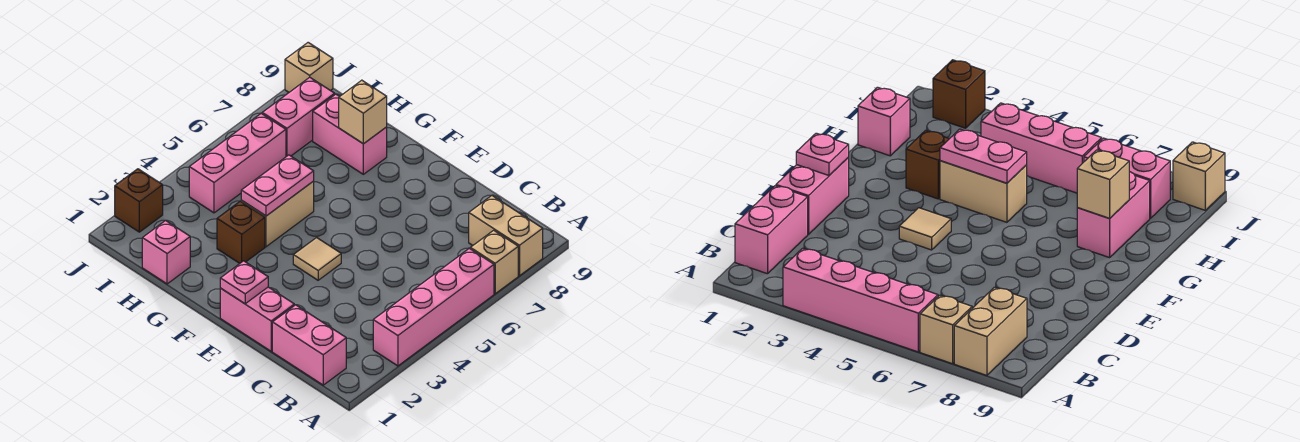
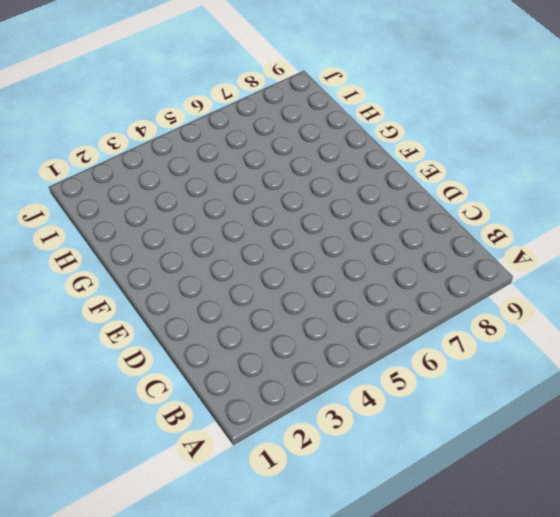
none -> pink 1x4 brick [373,248,494,366]
none -> tan 1x1 brick [470,230,518,294]
none -> tan 1x2 brick [469,196,543,276]

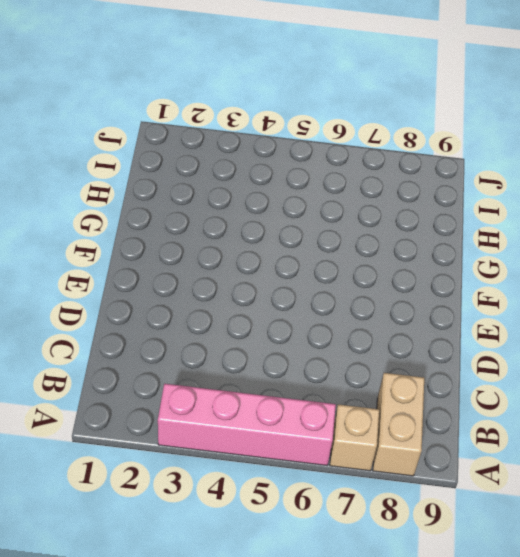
none -> pink 1x2 brick [272,305,346,385]
none -> pink 1x2 brick [220,287,294,351]
none -> tan 1x1 tile [293,238,341,280]

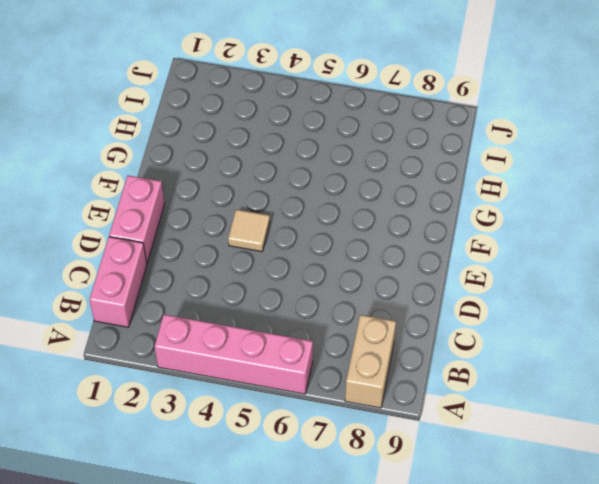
none -> tan 1x1 brick [470,230,518,294]
none -> brown 1x1 brick [217,201,265,264]
none -> tan 1x2 brick [241,181,314,247]

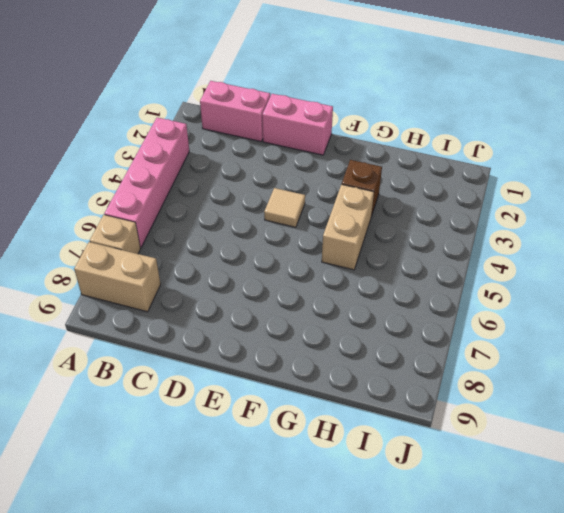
none -> pink 1x2 brick [313,94,387,174]
none -> pink 1x1 brick [142,220,190,284]
none -> pink 1x3 brick [189,114,286,213]

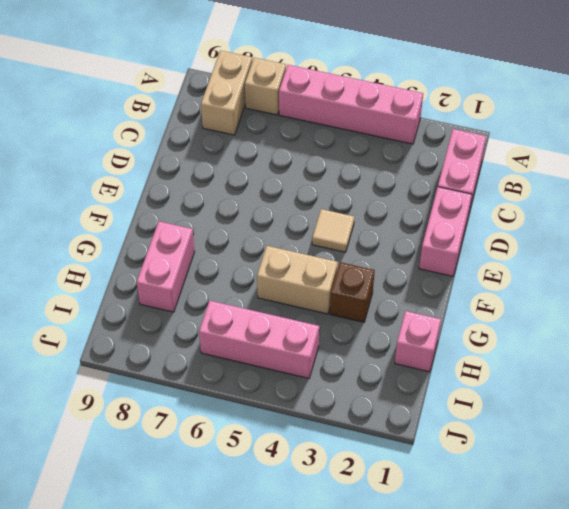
none -> pink 1x2 brick [262,77,335,157]
none -> brown 1x1 brick [115,169,163,232]
none -> tan 1x1 brick [285,43,333,92]

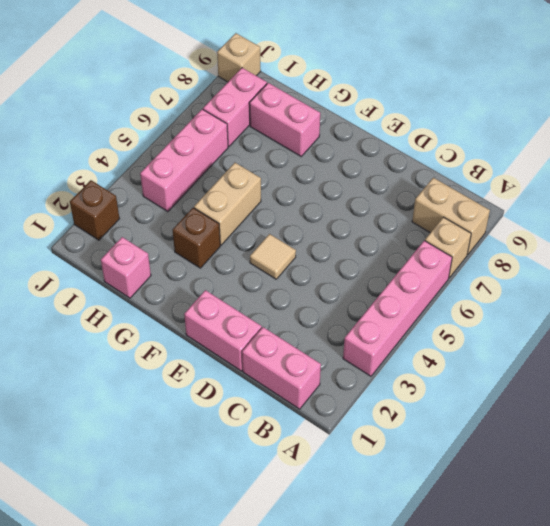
none -> pink 1x1 plate [220,261,268,304]
none -> pink 1x2 plate [241,155,314,216]
none -> tan 1x1 brick [339,80,387,144]

